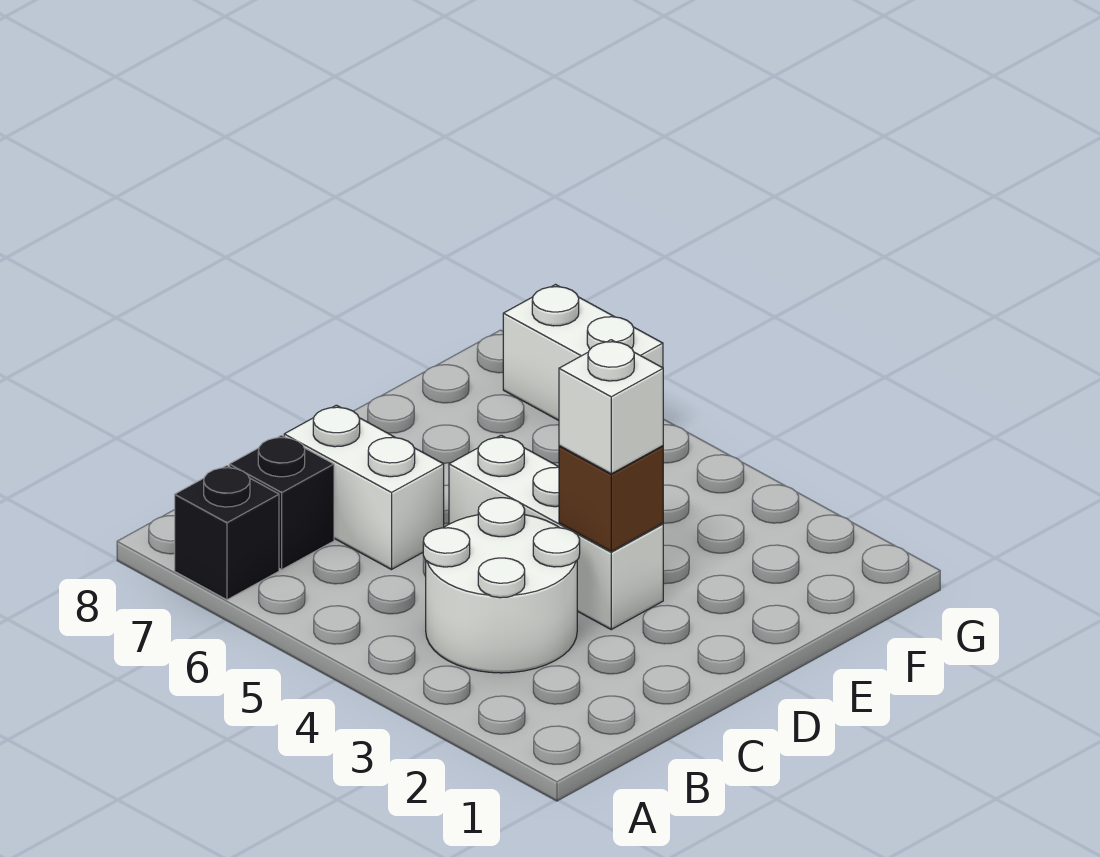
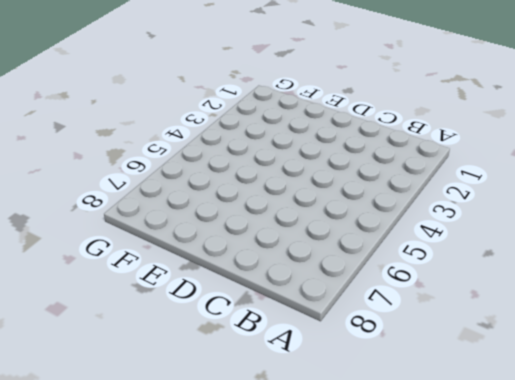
none -> black 1x1 brick [175,466,279,600]
none -> white 2x2 round brick [423,498,580,673]

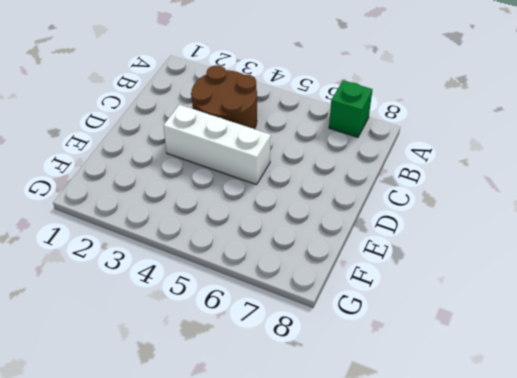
green 1x1 brick [329,80,373,137] -> black 1x1 brick [175,466,279,600]
brown 2x2 round brick [191,65,257,129] -> white 2x2 round brick [423,498,580,673]
none -> black 1x1 brick [229,436,334,570]
none -> white 1x2 brick [284,405,444,570]

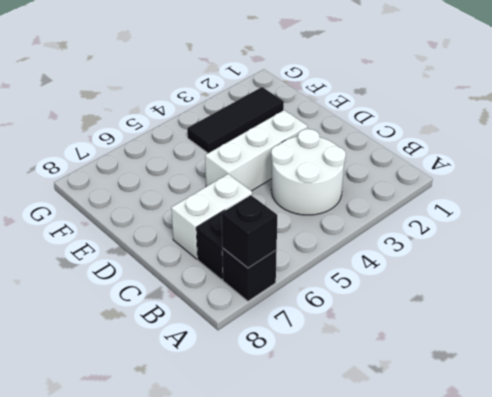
black 1x1 brick [222,195,277,268] -> none
black 1x3 tile [187,87,284,153] -> none
none -> white 1x2 brick [503,285,663,420]
none -> brown 1x1 brick [559,446,663,552]

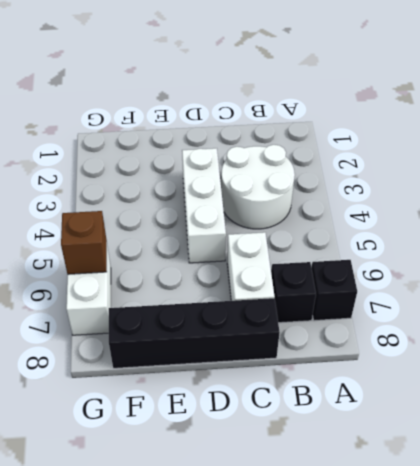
black 1x4 brick [109,298,280,368] -> none
brown 1x1 brick [61,211,107,274] -> brown 1x1 brick moved to [559,446,663,552]
none -> white 1x1 brick [559,340,663,474]

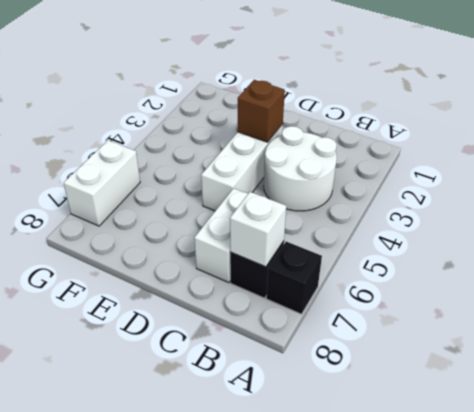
white 1x1 brick [230,192,286,267] -> white 1x1 brick moved to [559,340,663,474]

